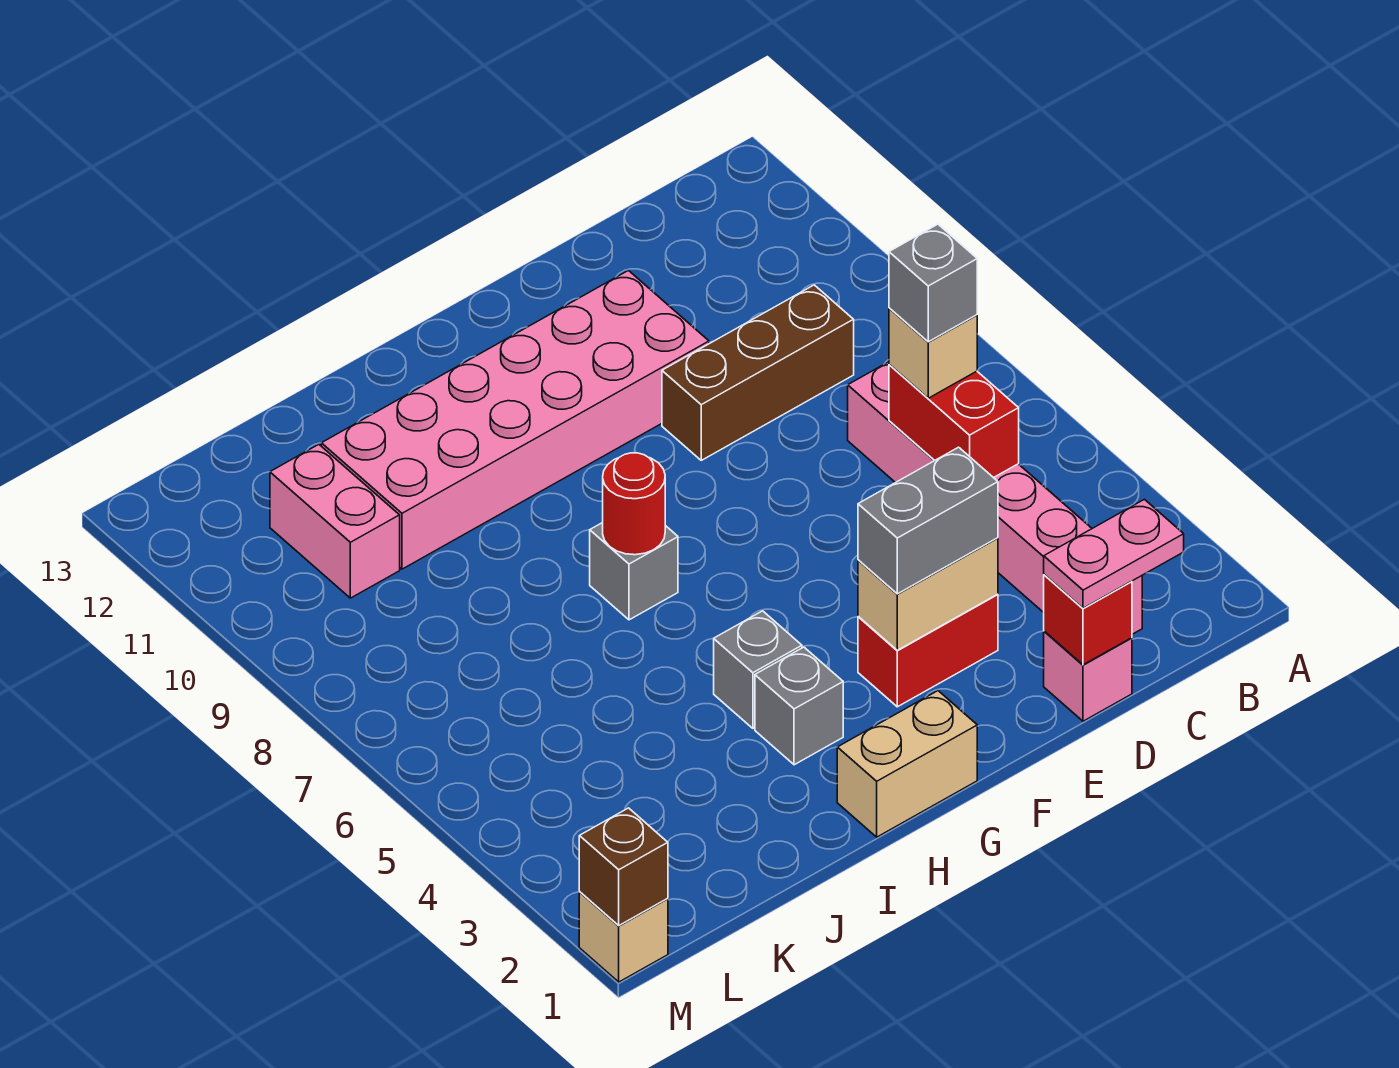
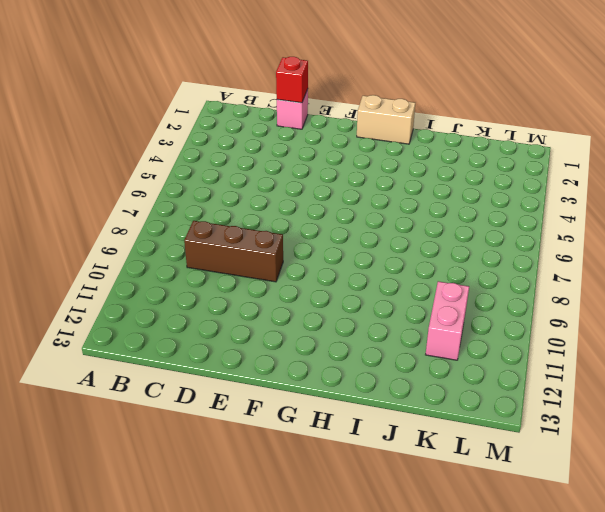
none -> pink 1x6 brick [848,362,1142,634]
none -> red 1x2 brick [858,594,998,707]
none -> pink 2x6 brick [321,271,709,569]

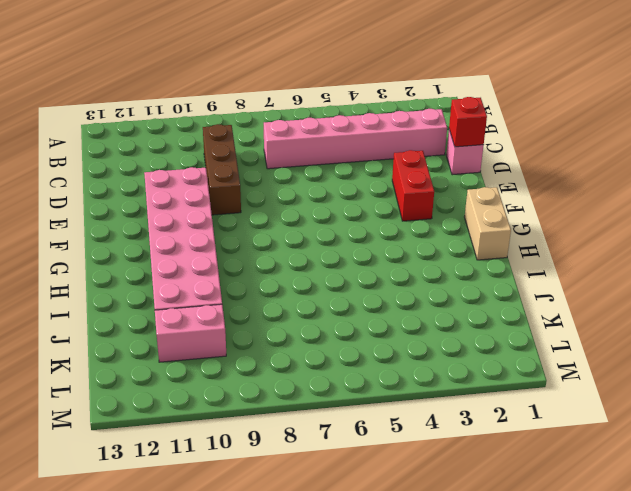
none -> grey 1x1 brick [755,647,843,765]
none -> grey 1x1 brick [714,611,802,728]
none -> grey 1x1 brick [590,523,678,620]

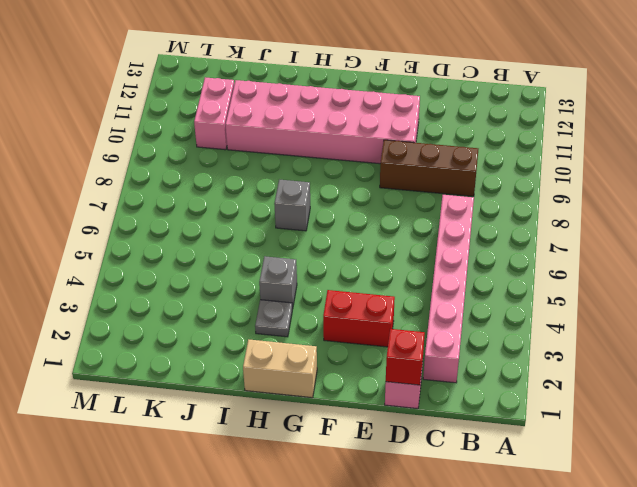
grey 1x1 plate [255,300,292,337] -> grey 1x1 brick [755,647,843,765]
none -> tan 1x1 brick [579,892,668,982]
none -> red 1x2 brick [889,365,1019,478]
none -> tan 1x2 brick [858,538,998,650]

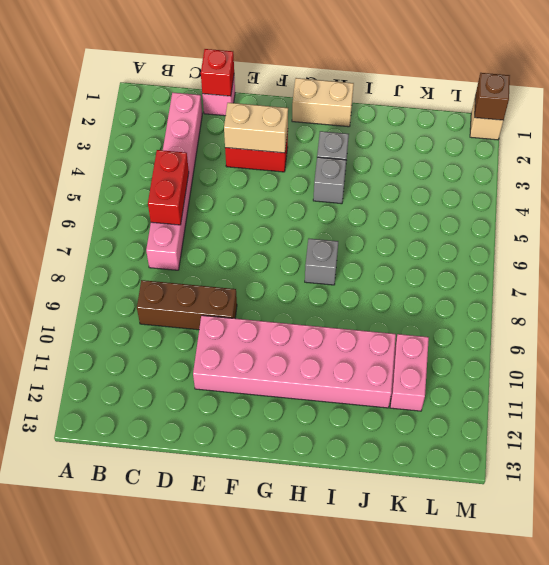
none -> red 1x1 round brick [603,453,665,555]
none -> pink 1x2 plate [1044,499,1184,608]
none -> tan 1x1 brick [889,308,977,398]

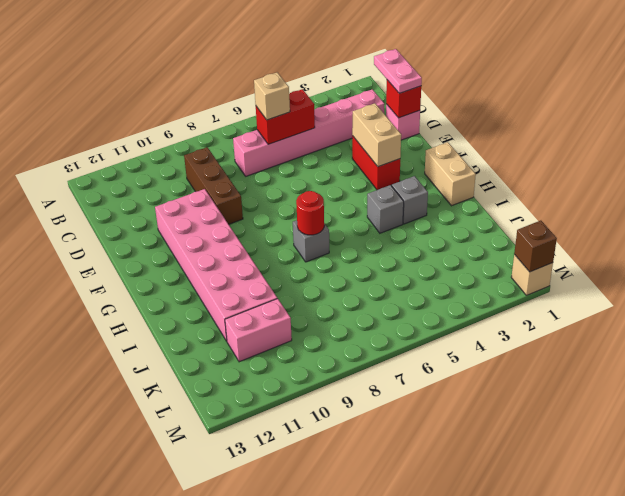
none -> grey 1x2 brick [858,447,998,594]
none -> grey 1x1 brick [889,224,977,342]

